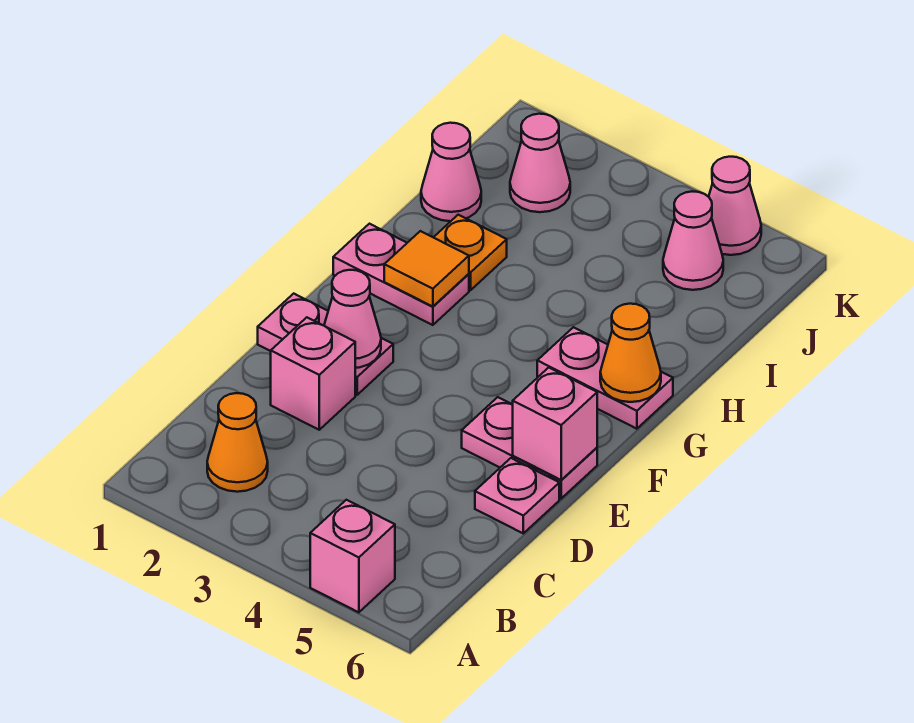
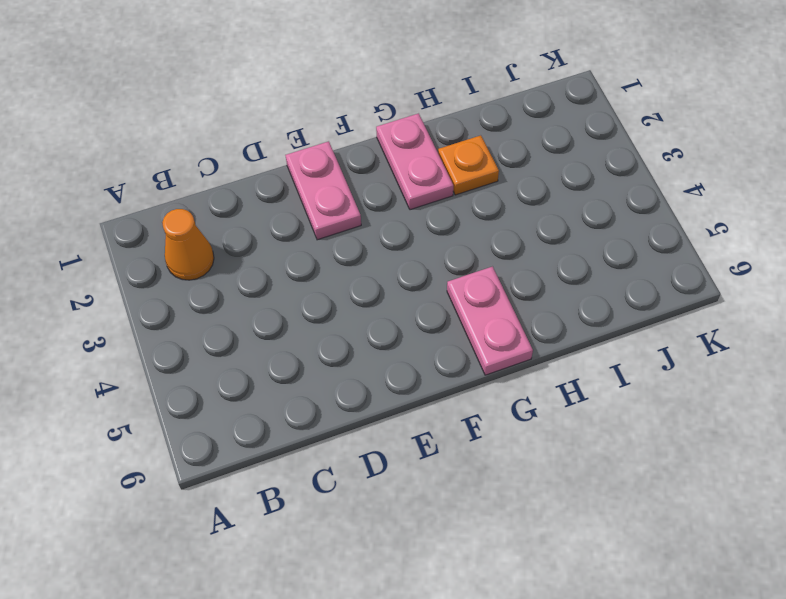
none -> pink 1x1 brick [310,500,395,612]
none -> pink 1x1 brick [271,317,355,430]
none -> pink 1x1 plate [475,458,559,533]

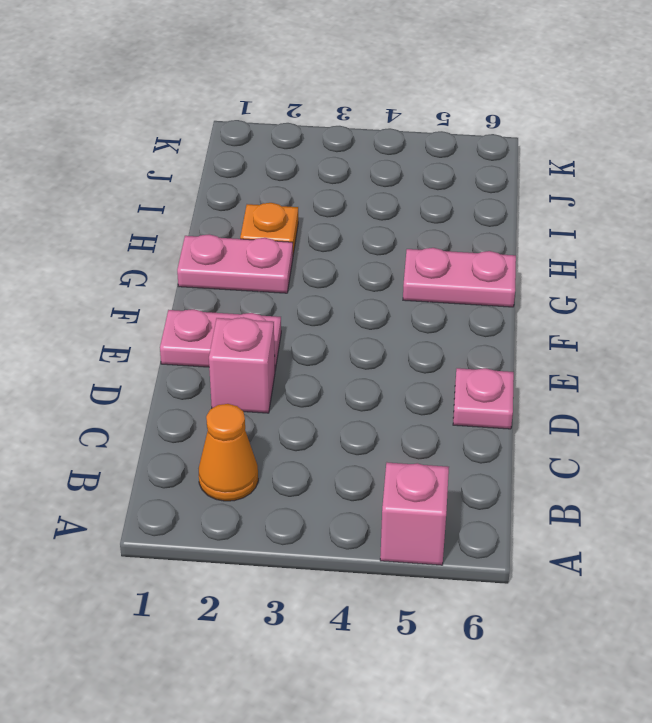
none -> pink 1x2 plate [462,397,597,498]
none -> pink 1x1 cone [421,123,481,221]
none -> pink 1x1 cone [510,114,570,212]

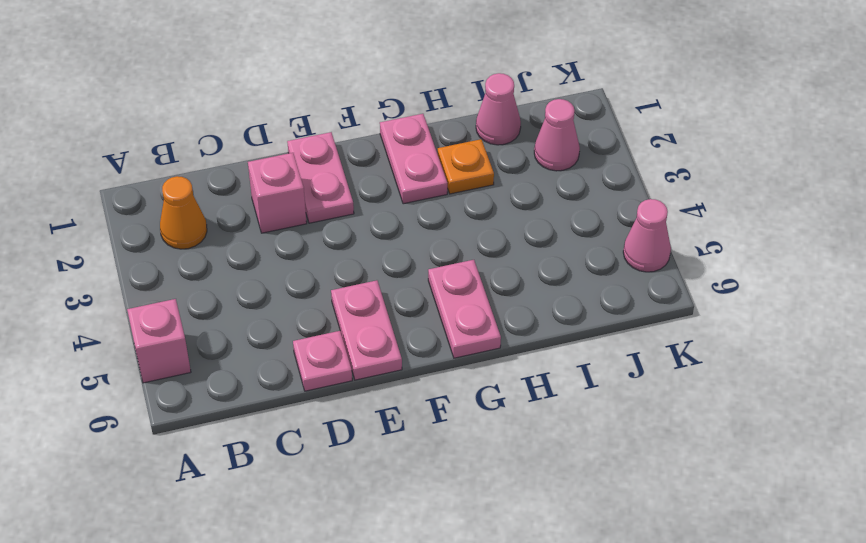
none -> pink 1x1 cone [663,191,723,290]
none -> pink 1x1 cone [324,270,381,368]
none -> pink 1x1 brick [513,368,597,480]

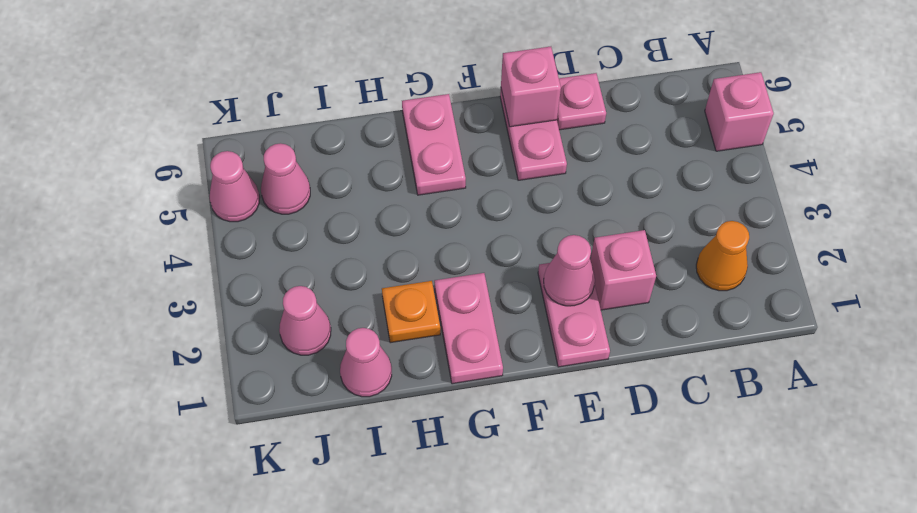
none -> orange 1x1 tile [384,231,469,307]
none -> orange 1x1 cone [600,304,661,402]

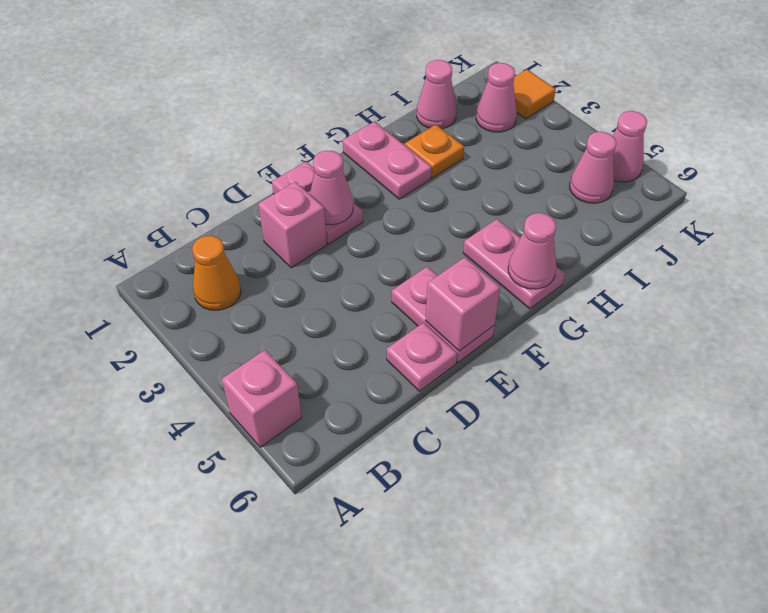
pink 1x1 cone [508,213,556,289] -> orange 1x1 cone [600,304,661,402]
orange 1x1 tile [513,69,556,119] -> orange 1x1 tile moved to [384,231,469,307]

